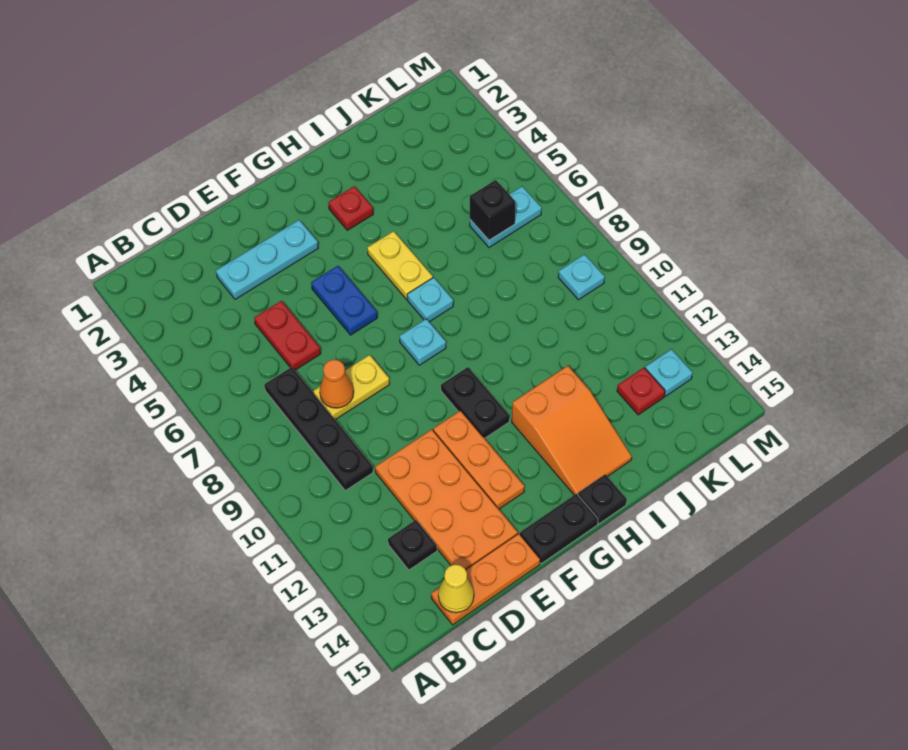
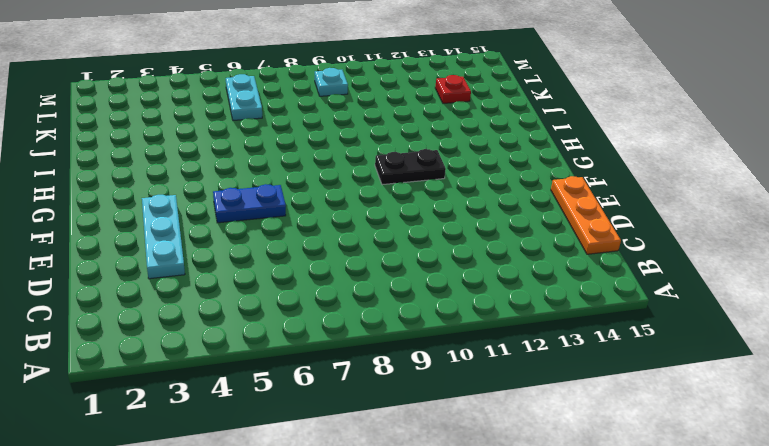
none -> black 1x4 plate [264,367,373,491]
none -> black 1x1 plate [388,520,437,570]
none -> red 1x2 plate [254,301,321,370]

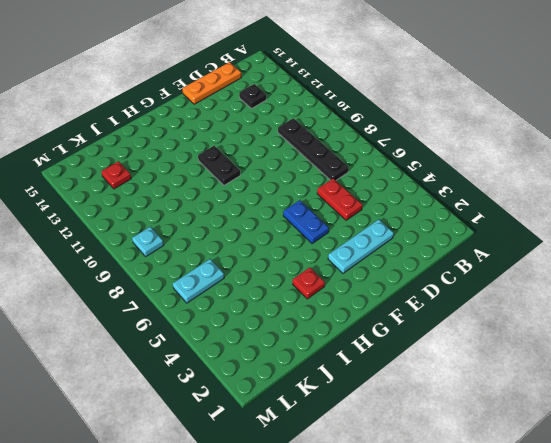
none -> yellow 1x2 plate [314,355,390,420]
none -> orange 2x4 plate [375,429,518,569]
none -> orange 1x3 plate [433,411,525,509]

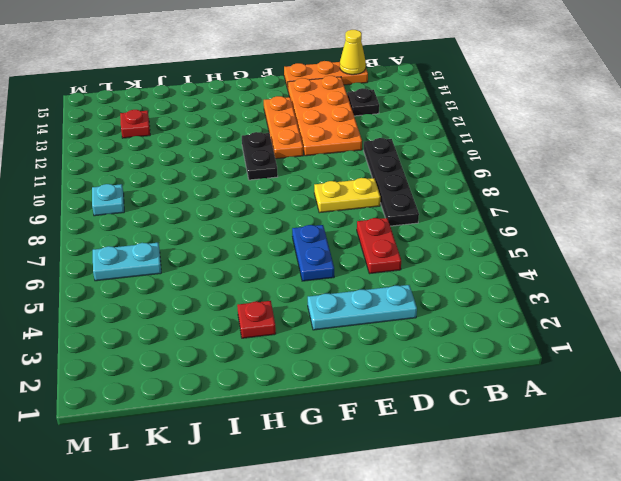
none -> black 1x2 plate [520,494,598,564]
none -> cyan 1x1 plate [400,319,446,365]
none -> yellow 1x2 plate [367,231,433,299]

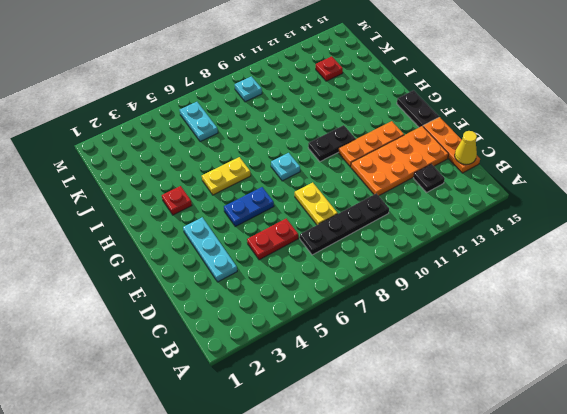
none -> cyan 1x1 plate [407,277,453,322]
none -> orange 2x3 slope [512,366,632,495]
none -> black 1x1 plate [578,475,627,524]

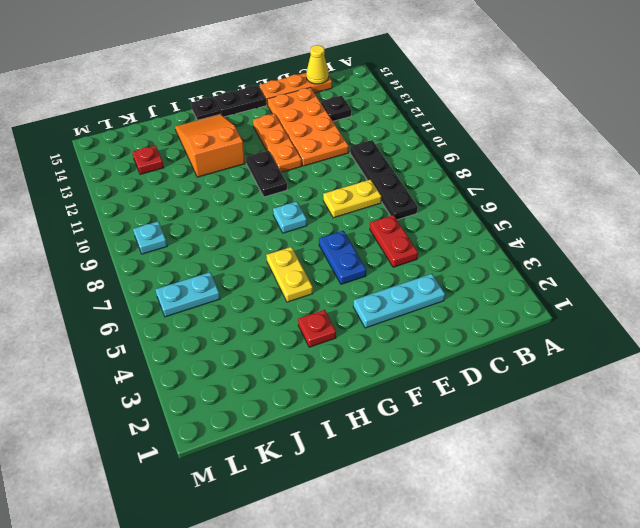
none -> cyan 1x1 plate [407,277,453,322]
none -> cyan 1x1 plate [645,349,693,396]
none -> orange 1x1 cone [320,360,354,408]

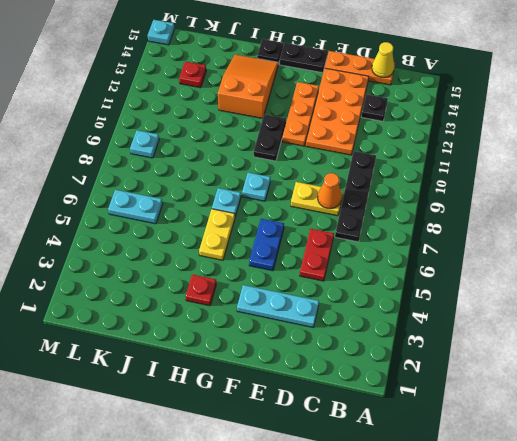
cyan 1x1 plate [148,20,174,45] -> cyan 1x1 plate moved to [645,349,693,396]
none -> black 1x1 brick [470,180,515,240]

